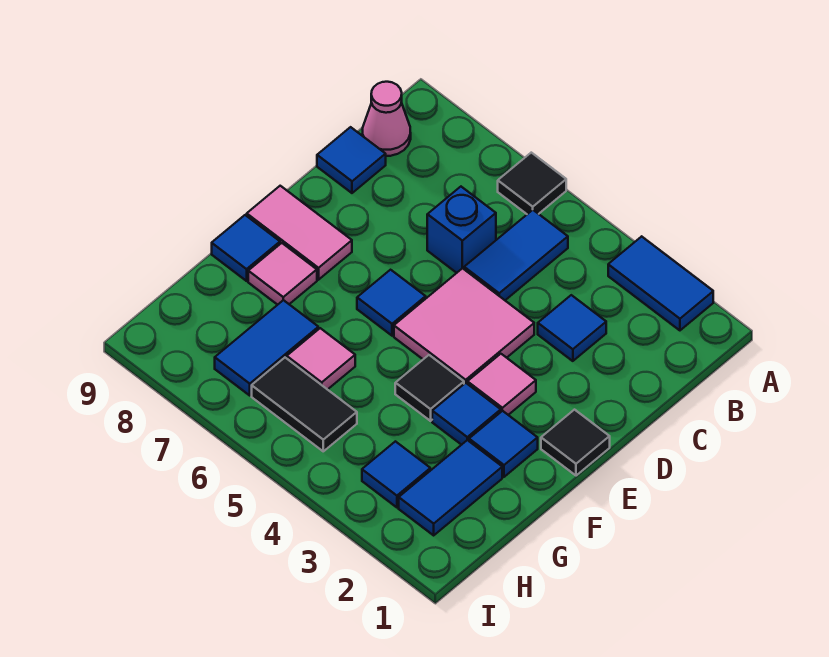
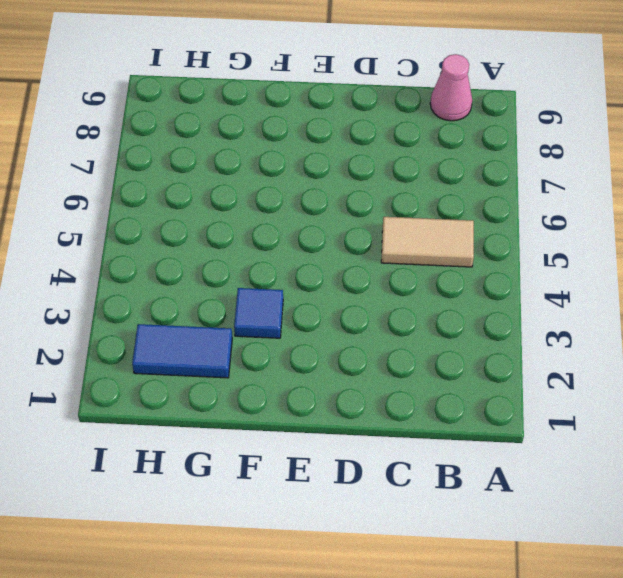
tan 1x2 tile [381,217,474,267] -> blue 1x2 tile [464,210,568,300]
none -> blue 1x2 tile [608,236,713,330]
none -> black 1x1 tile [498,153,566,214]
none -> blue 1x1 tile [538,295,606,361]

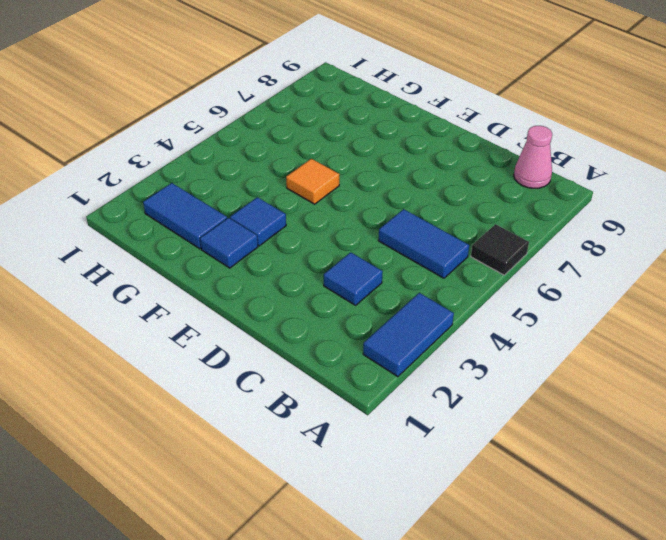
orange 1x1 tile [286,159,339,204] -> none
none -> blue 1x1 brick [427,187,496,273]
none -> blue 1x1 tile [317,127,386,193]
none -> pink 2x2 tile [394,268,534,384]

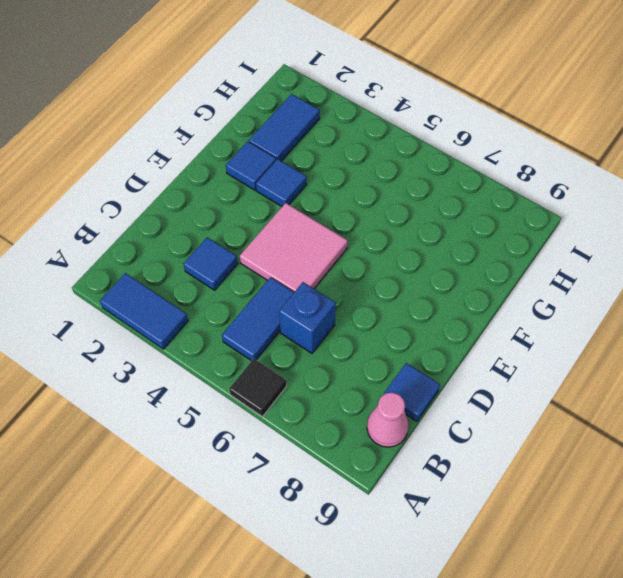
none -> black 1x1 tile [541,410,610,476]
none -> pink 1x1 tile [467,354,536,415]
none -> blue 1x1 tile [357,270,426,336]

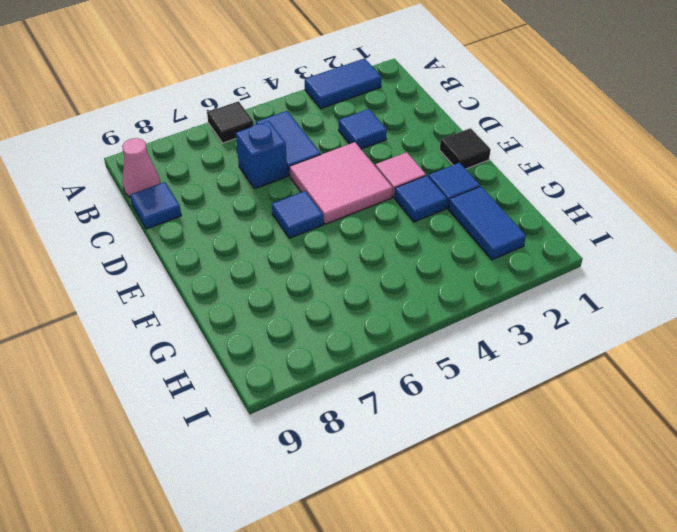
none -> pink 1x2 tile [247,186,352,280]
none -> black 1x1 tile [395,355,464,421]
none -> pink 1x1 tile [248,243,317,305]

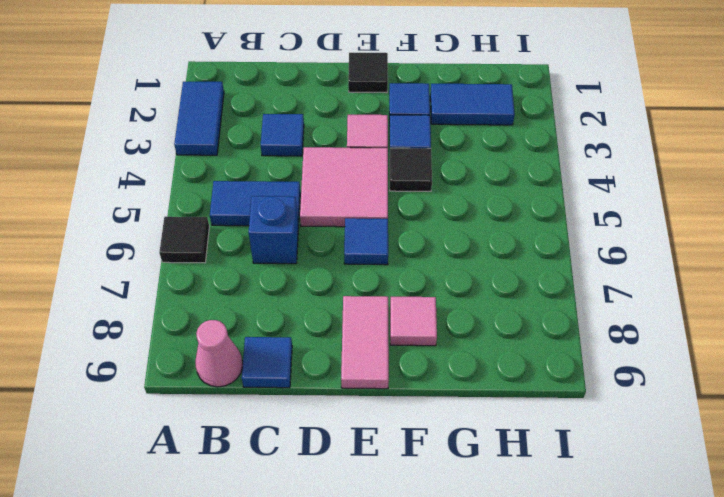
none -> blue 1x1 tile [212,215,280,281]
none -> pink 1x1 tile [287,328,355,390]
none -> blue 1x2 tile [215,300,318,395]

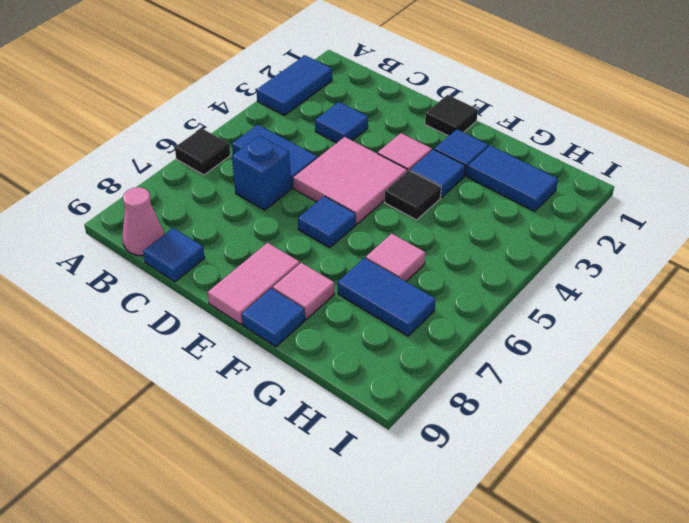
none -> blue 1x1 tile [362,441,430,507]
none -> black 1x2 tile [252,358,357,451]

